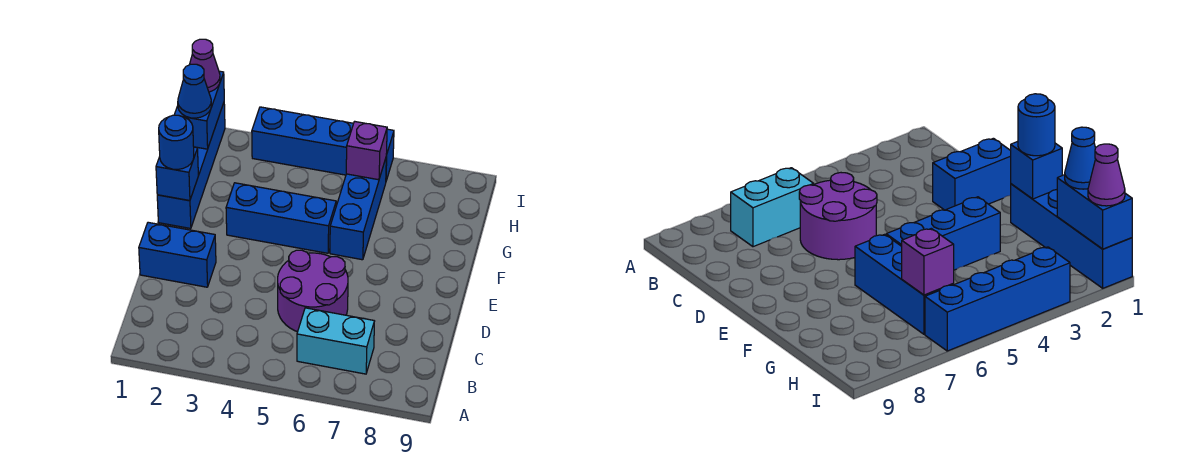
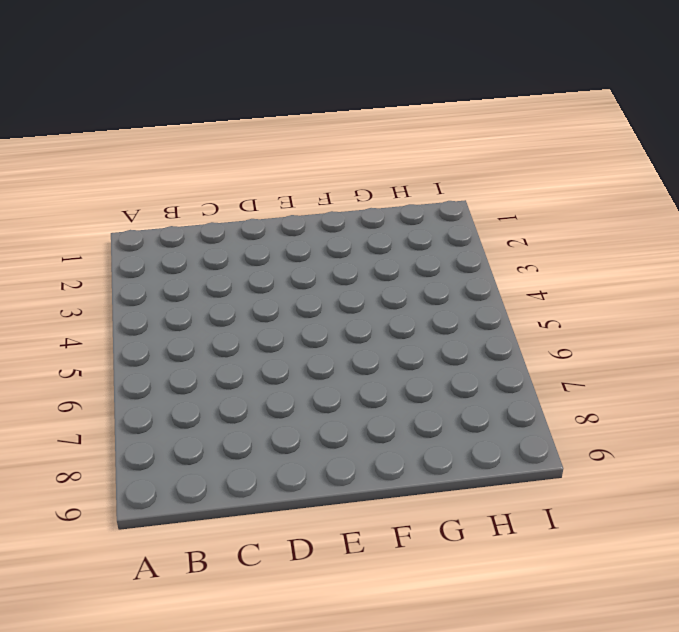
none -> cyan 1x2 brick [297,308,374,374]
none -> purple 2x2 round brick [278,250,348,332]
none -> blue 1x2 brick [139,222,216,287]

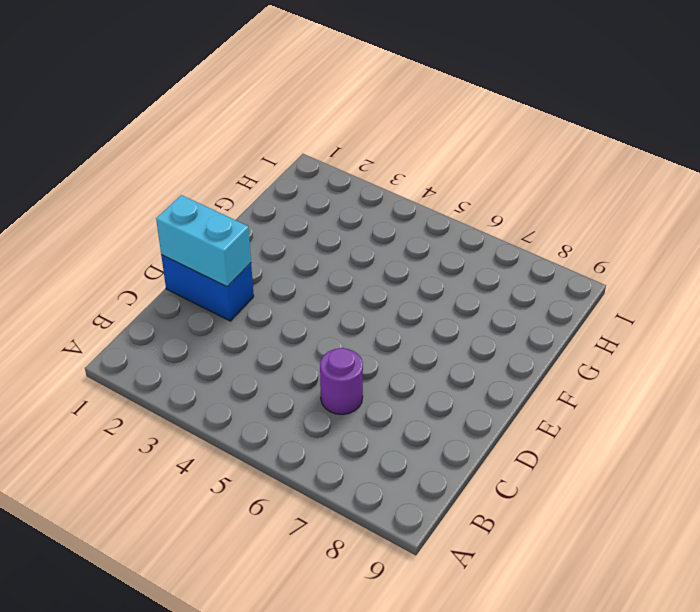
purple 1x1 round brick [320,348,363,415] -> purple 2x2 round brick [278,250,348,332]
cyan 1x2 brick [156,195,251,287] -> cyan 1x2 brick moved to [297,308,374,374]
none -> blue 1x4 brick [157,103,225,229]
none -> blue 1x3 brick [226,183,336,253]
none -> blue 1x3 brick [330,159,386,260]

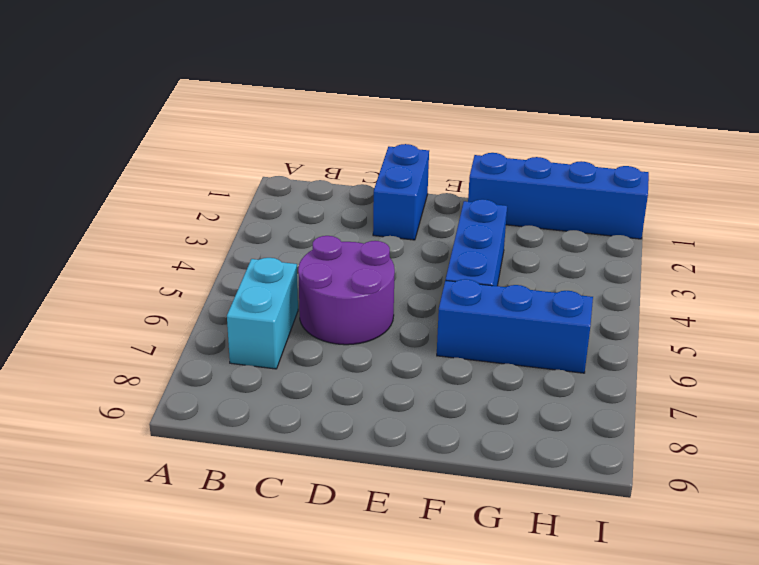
none -> blue 1x4 brick [252,107,394,181]
none -> blue 1x1 brick [156,147,198,201]
none -> blue 1x2 brick [174,71,224,149]

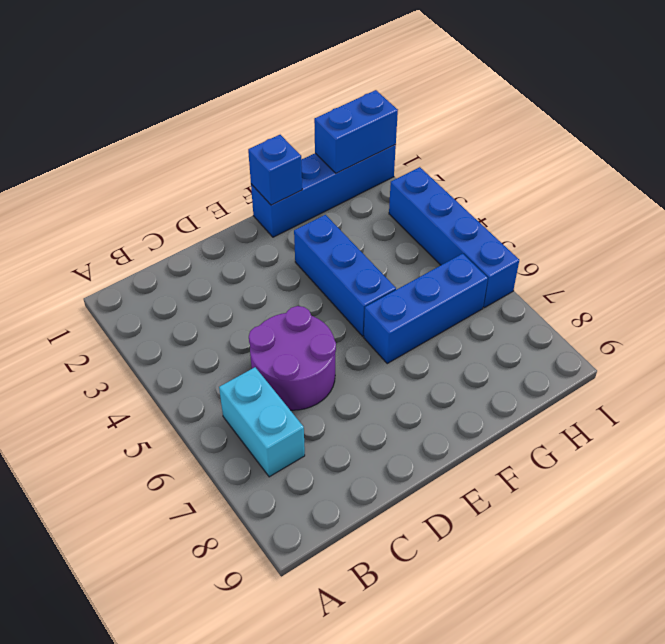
none -> blue 1x2 brick [139,222,216,287]
none -> purple 1x1 brick [346,121,387,180]
none -> blue 1x1 round brick [159,115,194,169]

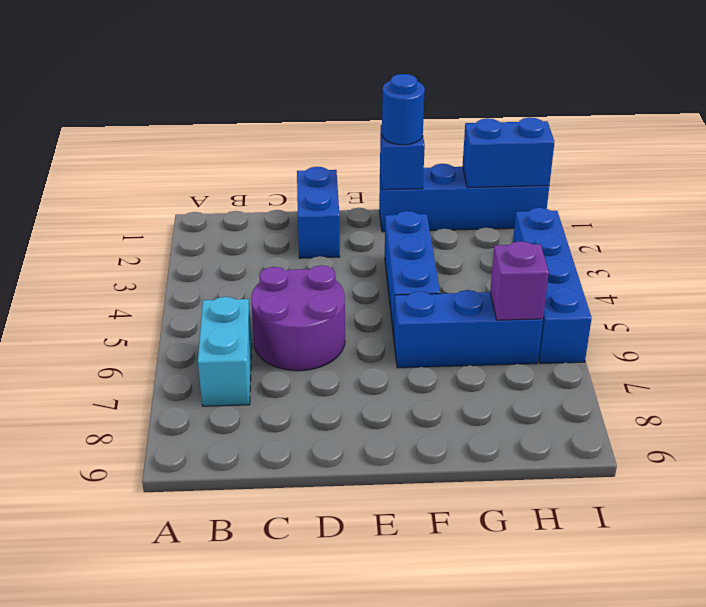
none -> blue 1x1 cone [178,64,211,118]
none -> purple 1x1 cone [189,39,220,92]

